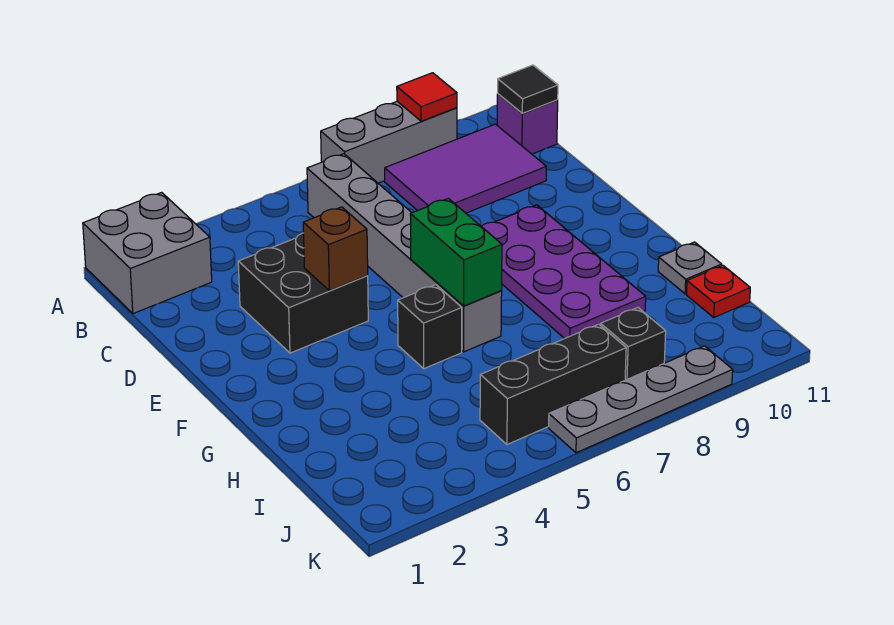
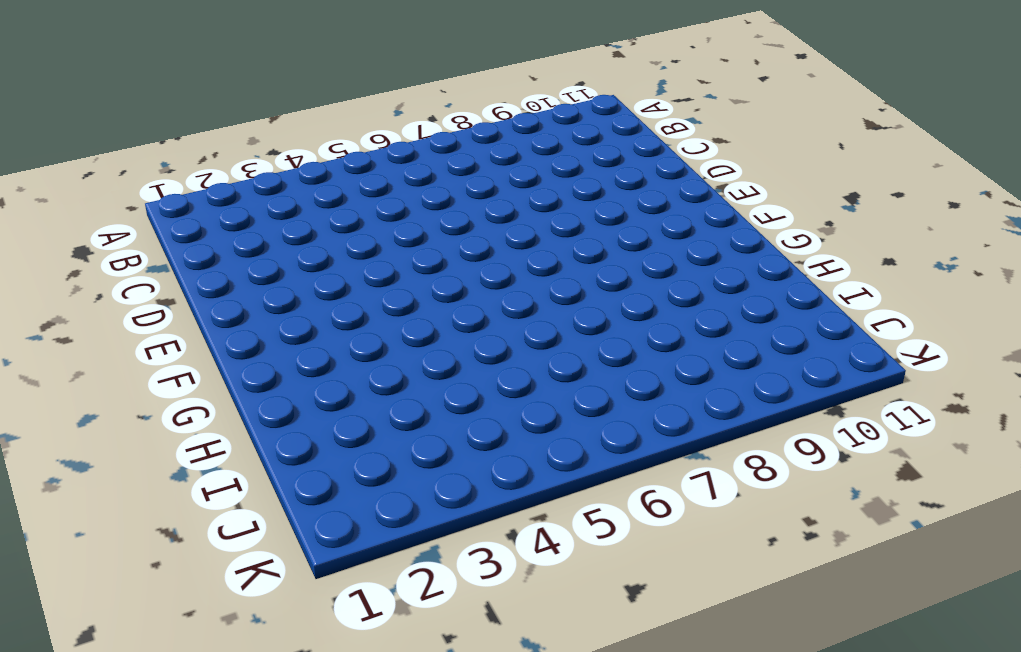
none -> grey 2x2 brick [83,192,212,314]
none -> grey 1x3 brick [321,101,457,183]
none -> grey 1x6 brick [307,154,502,352]

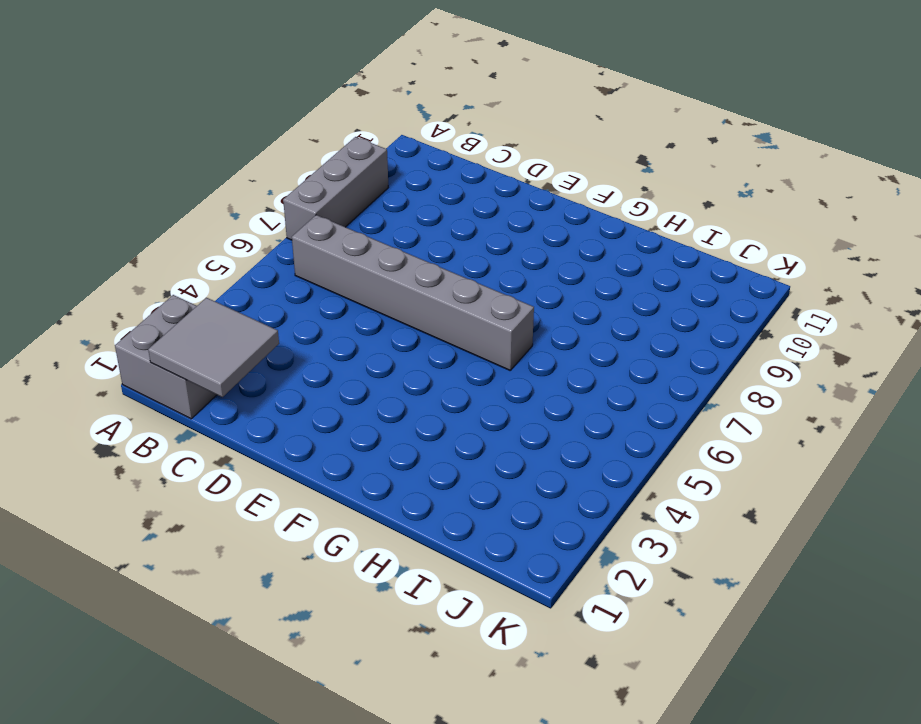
grey 2x2 tile [148,298,279,397] -> none
none -> purple 2x3 tile [385,124,546,213]
none -> purple 1x1 brick [497,94,558,154]
none -> black 2x2 brick [238,233,368,353]

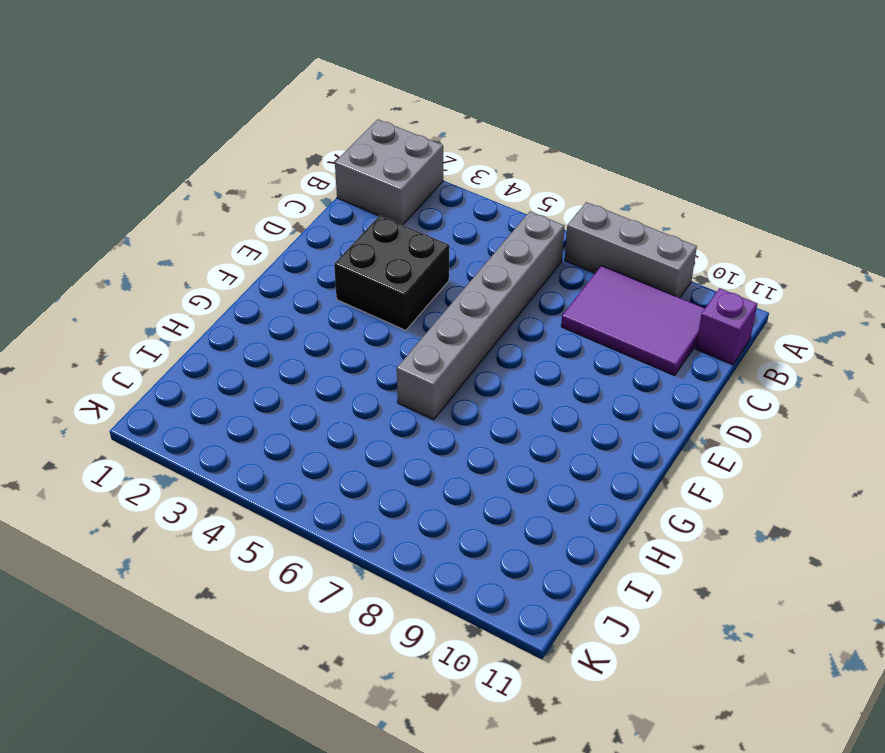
none -> purple 2x4 plate [481,205,646,339]
none -> black 1x1 brick [398,285,462,369]
none -> grey 1x1 plate [658,242,722,294]

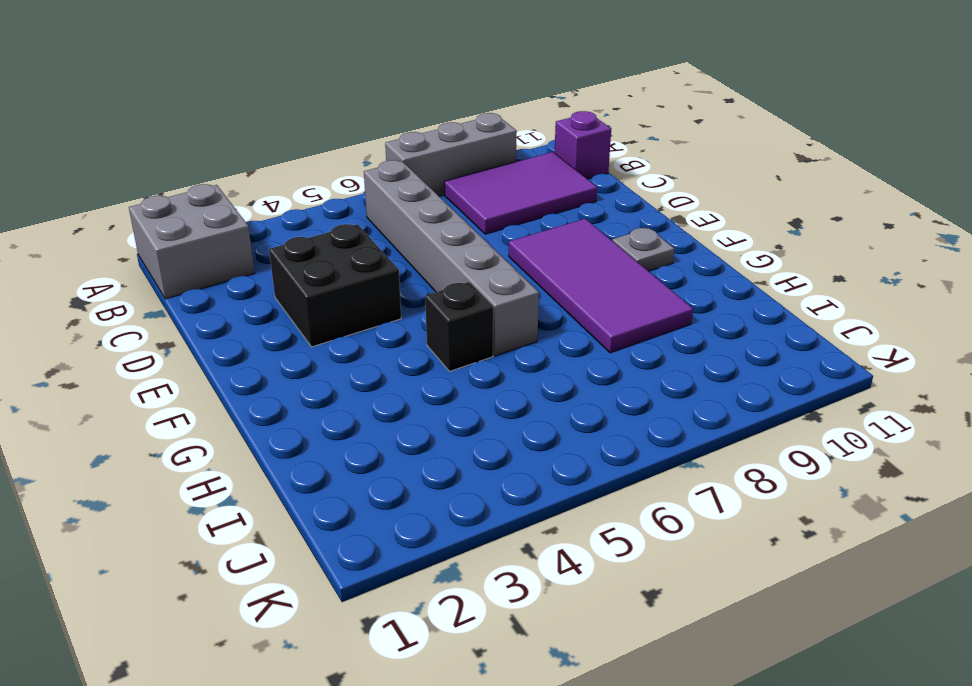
purple 2x4 tile [509,219,693,353] -> purple 2x4 plate [481,205,646,339]
grey 1x1 plate [612,228,674,271] -> grey 1x1 plate moved to [658,242,722,294]
none -> red 1x1 plate [686,265,750,317]
none -> black 1x3 brick [480,324,626,444]
none -> black 1x1 brick [601,308,666,380]

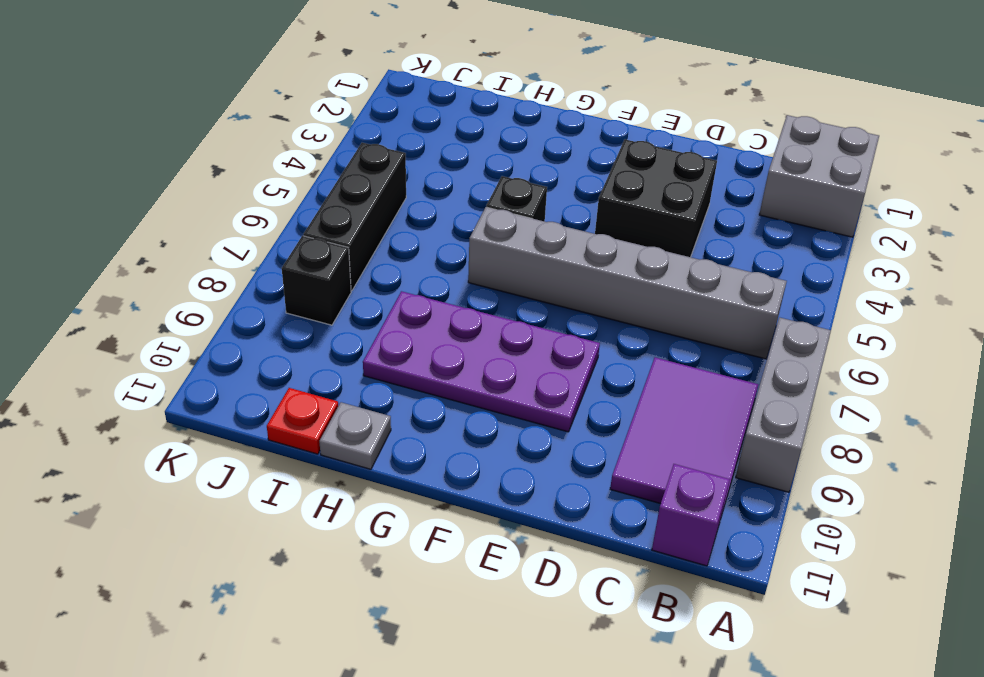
none -> grey 1x4 plate [549,346,733,453]
none -> red 1x1 tile [397,73,457,121]
none -> black 1x1 tile [498,65,558,113]

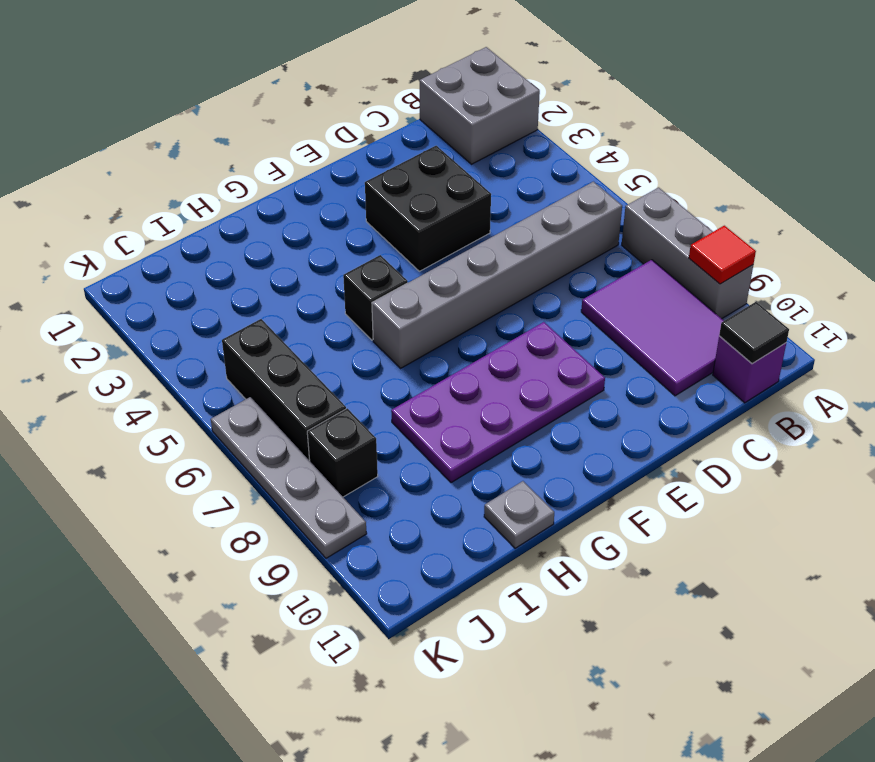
none -> red 1x1 plate [686,265,750,317]
none -> brown 1x1 brick [303,207,368,291]
none -> green 1x2 brick [410,198,502,306]

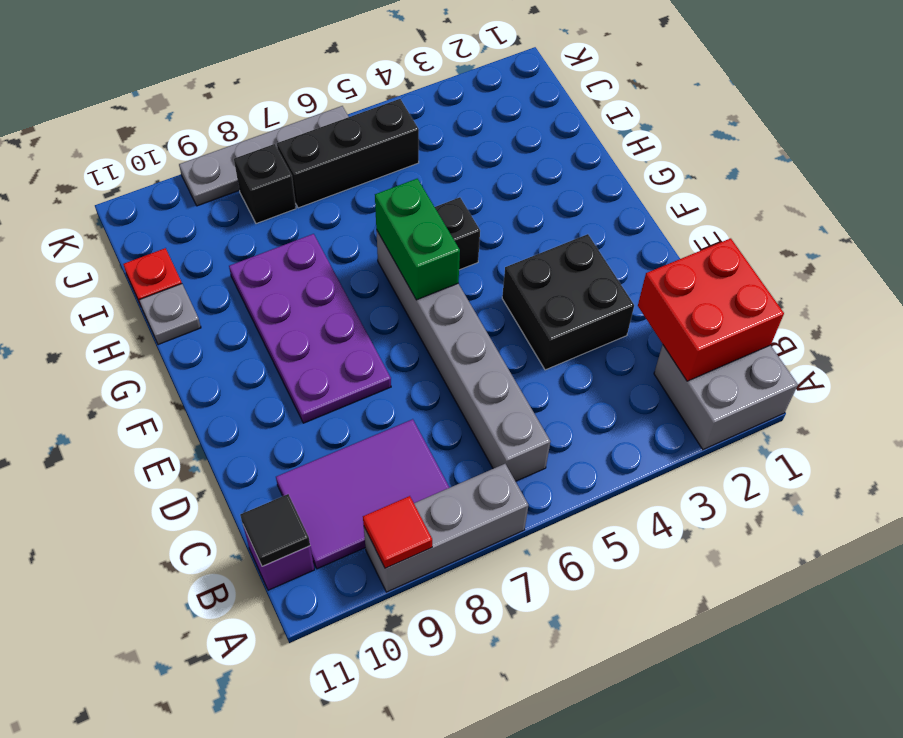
red 2x2 brick [638,238,784,381] -> none
none -> brown 1x1 brick [303,207,368,291]

